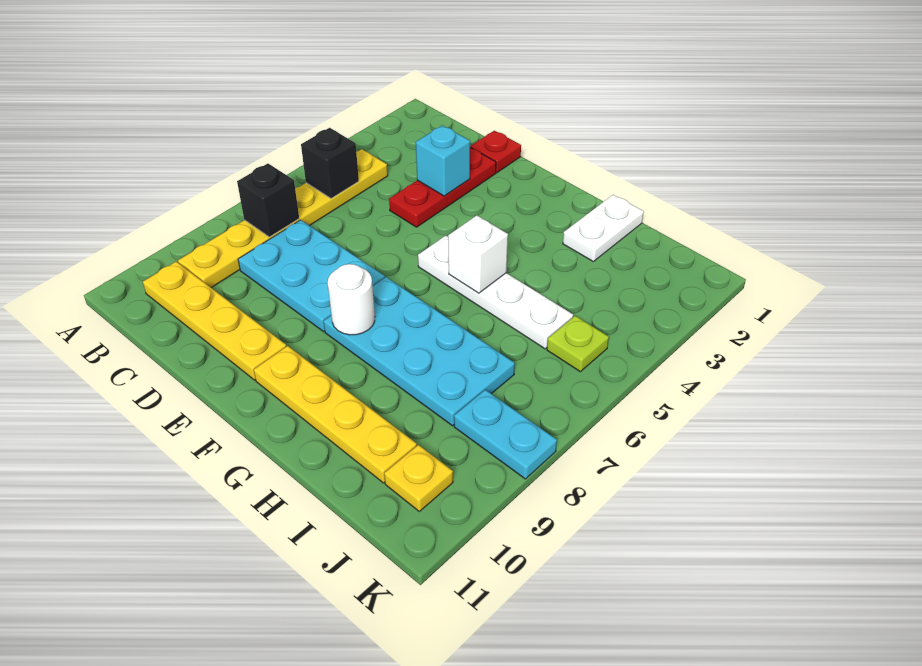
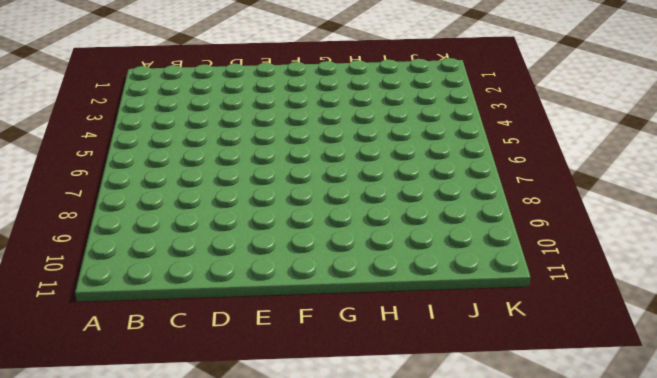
none -> yellow 1x6 plate [178,149,388,288]
none -> yellow 1x4 plate [143,262,286,380]
none -> cyan 2x3 plate [238,220,385,331]

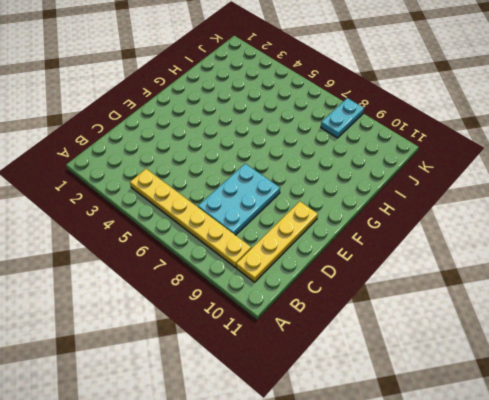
none -> red 1x1 plate [470,131,521,173]
none -> red 1x3 plate [389,148,496,227]
none -> white 1x4 plate [418,236,573,349]

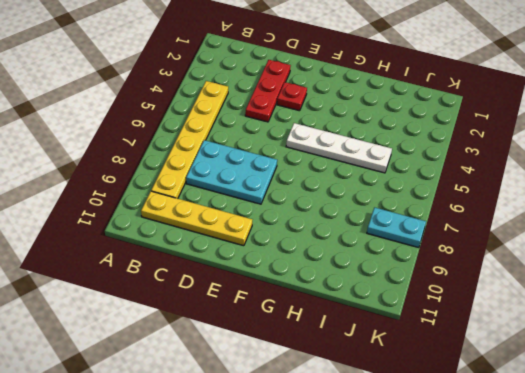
red 1x1 plate [277,82,307,111] -> red 1x1 plate moved to [470,131,521,173]
none -> cyan 2x4 plate [324,277,515,426]
none -> yellow 1x4 plate [254,346,417,483]
none -> white 1x2 plate [563,195,644,261]

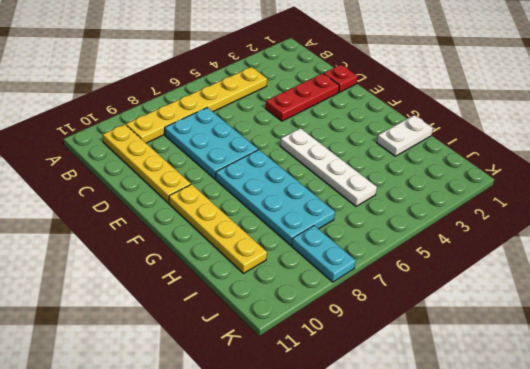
none -> lime 1x1 plate [547,316,609,372]
none -> yellow 1x1 plate [384,445,453,511]
none -> black 1x1 brick [301,128,359,199]

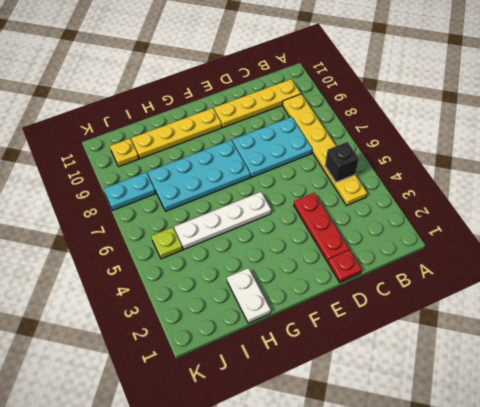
none -> black 1x1 brick [237,164,299,237]
none -> cyan 1x1 brick [416,125,470,196]
none -> white 1x1 round brick [328,264,375,335]

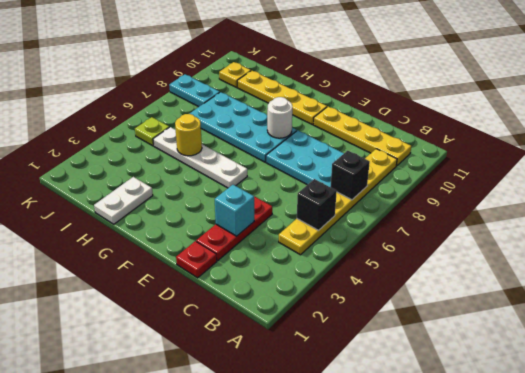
yellow 1x1 round brick [175,114,202,156] -> none
none -> white 1x1 brick [448,215,508,293]

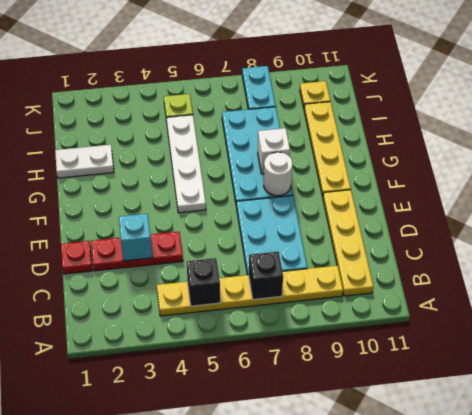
white 1x1 brick [258,128,290,174] -> white 1x1 brick moved to [448,215,508,293]

